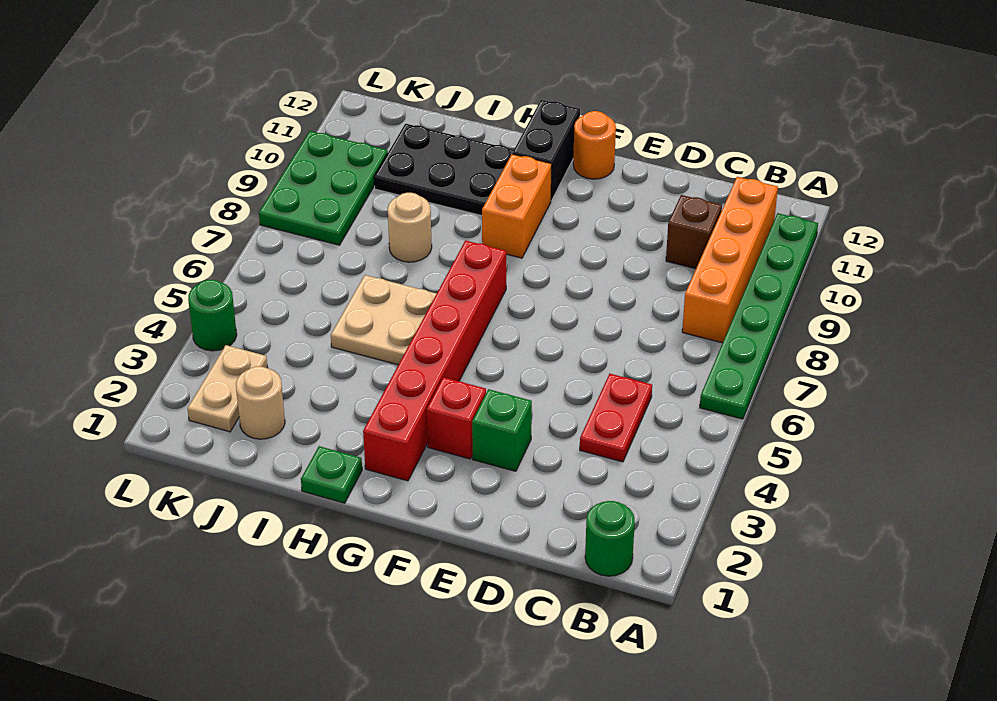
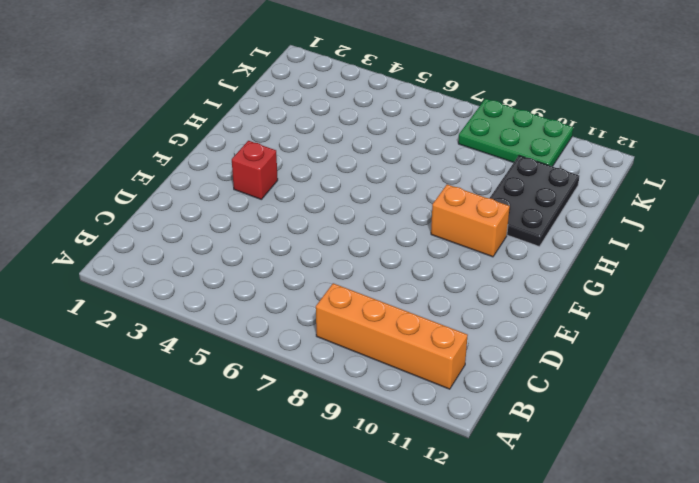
none -> green 1x6 plate [700,213,818,419]
none -> green 1x1 round brick [585,501,635,576]
none -> red 1x2 plate [580,374,652,462]

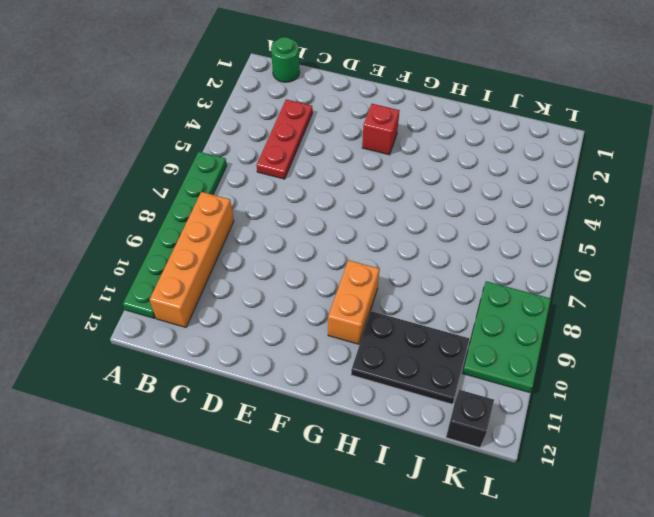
red 1x3 plate [257,99,313,179] -> red 1x2 plate [580,374,652,462]
black 1x1 brick [446,390,494,448] -> none
none -> brown 1x1 brick [666,195,722,269]
none -> green 1x1 brick [472,389,532,471]
none -> orange 1x1 round brick [573,111,616,179]

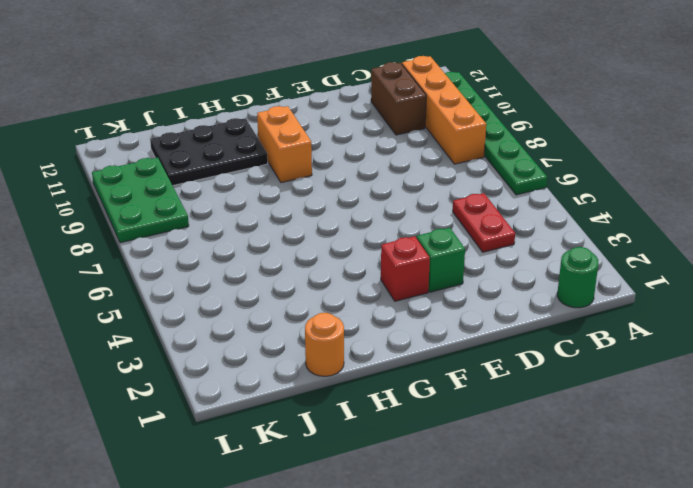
brown 1x2 brick [371,62,426,135] -> brown 1x1 brick [666,195,722,269]
orange 1x1 round brick [305,313,344,376] -> orange 1x1 round brick moved to [573,111,616,179]
none -> red 1x6 brick [363,240,506,481]
none -> black 1x2 brick [512,100,580,201]
none -> green 1x1 plate [301,446,362,503]

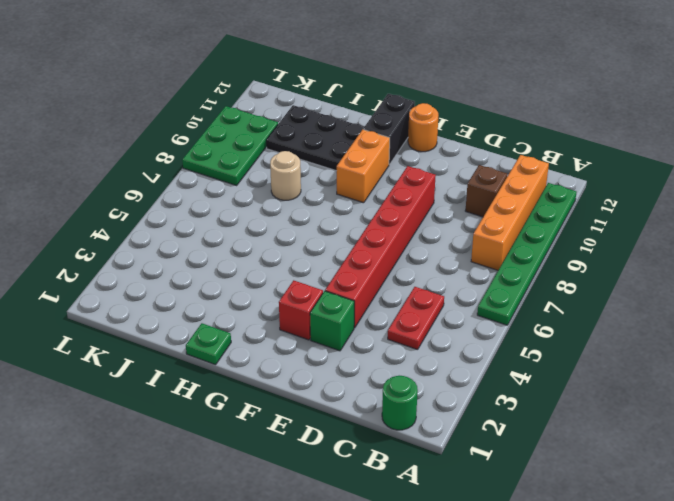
red 1x6 brick [325,166,436,328] -> red 1x6 brick moved to [363,240,506,481]
none -> tan 2x2 plate [331,275,437,365]
none -> tan 1x1 round brick [236,366,285,439]
none -> tan 1x2 plate [187,345,268,432]

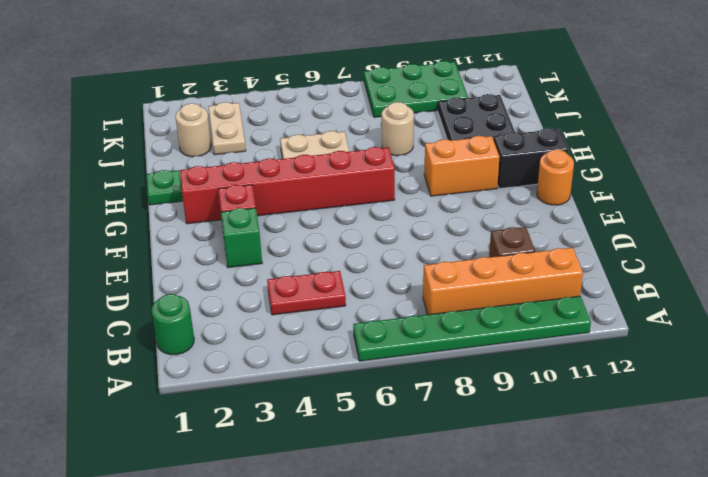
tan 1x2 plate [208,102,246,155] -> tan 1x2 plate turned to [187,345,268,432]
none -> green 1x1 round brick [188,280,237,351]

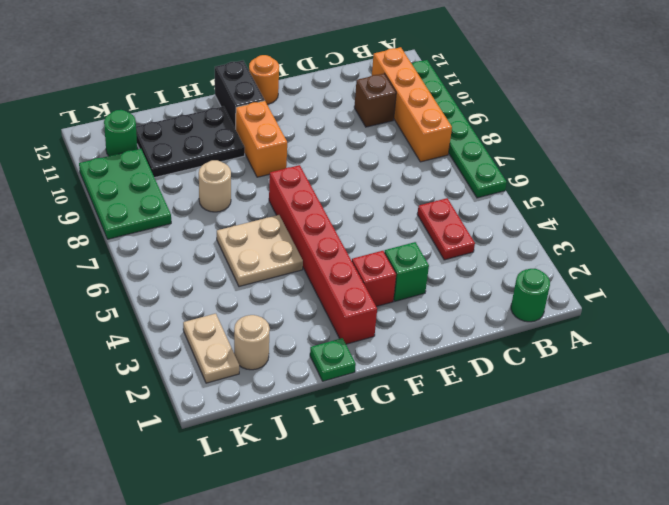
green 1x1 round brick [104,110,137,156] -> green 1x1 round brick moved to [188,280,237,351]

